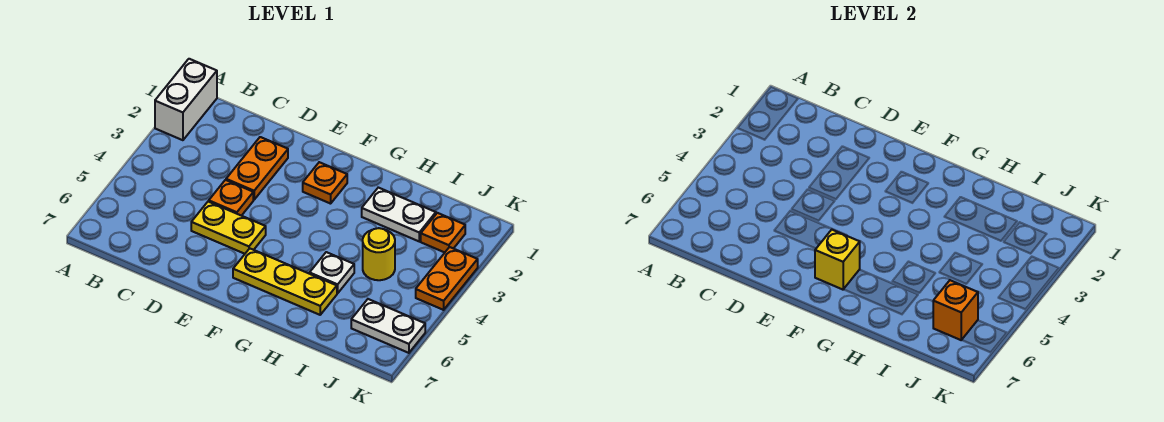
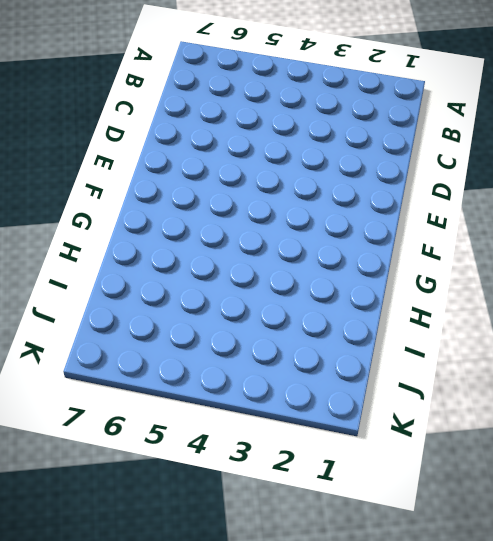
none -> white 1x2 brick [155,59,217,140]
none -> orange 1x2 plate [226,137,288,200]
none -> orange 1x1 plate [209,180,253,216]

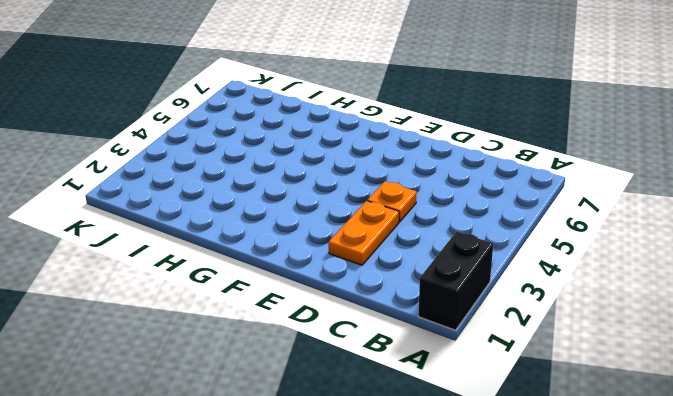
black 1x2 brick [418,231,493,330] -> white 1x2 brick [155,59,217,140]
none -> yellow 1x2 plate [191,201,266,254]
none -> orange 1x1 plate [303,162,347,204]
none -> yellow 1x3 plate [233,248,337,315]

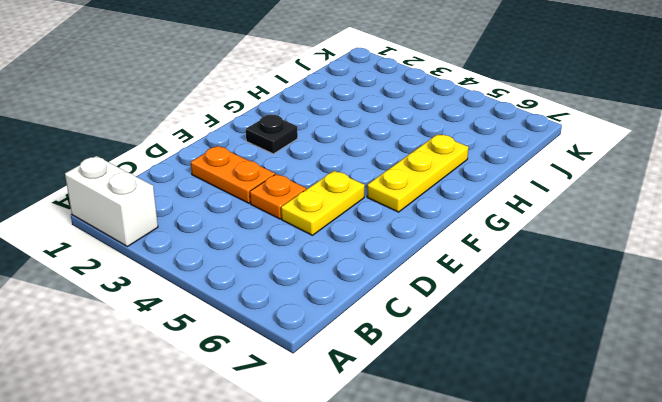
black 1x1 plate [246,115,298,154] -> orange 1x1 plate [303,162,347,204]
none -> white 1x2 plate [362,188,436,241]
none -> white 1x1 plate [310,252,354,293]
none -> yellow 1x1 round brick [363,228,395,280]

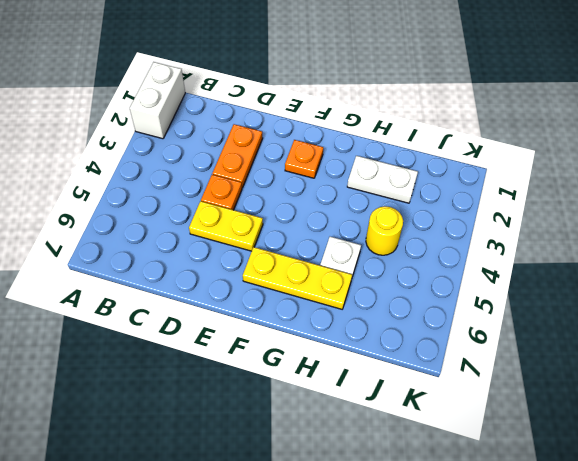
none -> orange 1x1 plate [421,213,465,252]
none -> white 1x2 plate [351,299,425,353]
none -> orange 1x2 plate [416,247,478,310]

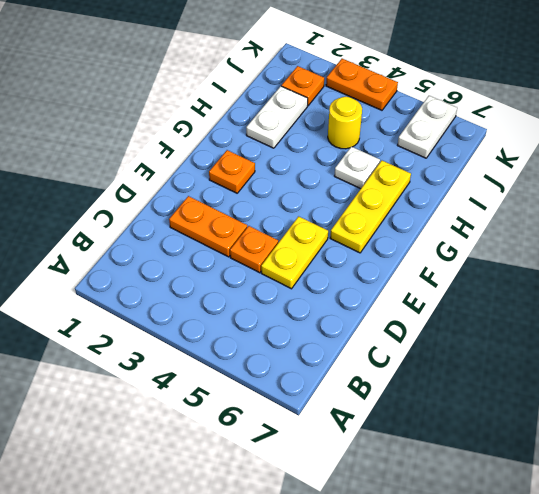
none -> white 1x2 brick [155,59,217,140]
none -> yellow 1x1 brick [815,230,860,290]
none -> orange 1x1 brick [933,280,978,340]

